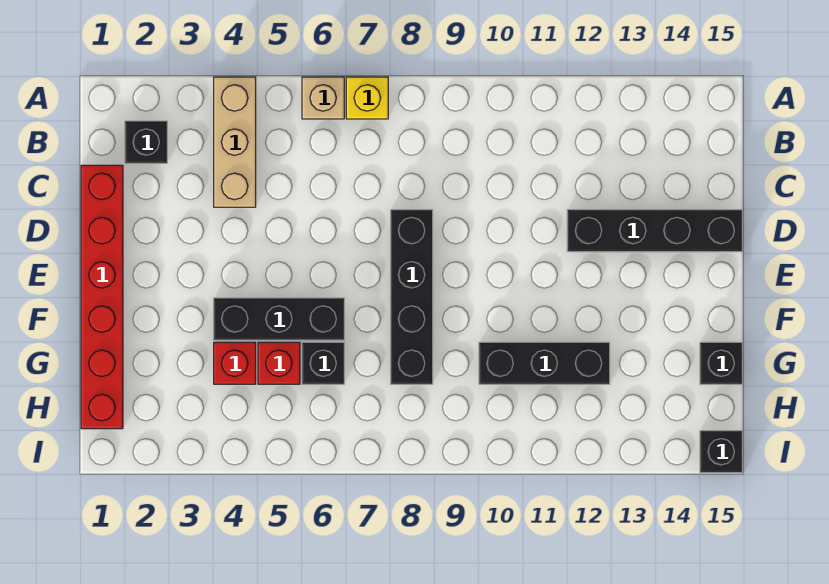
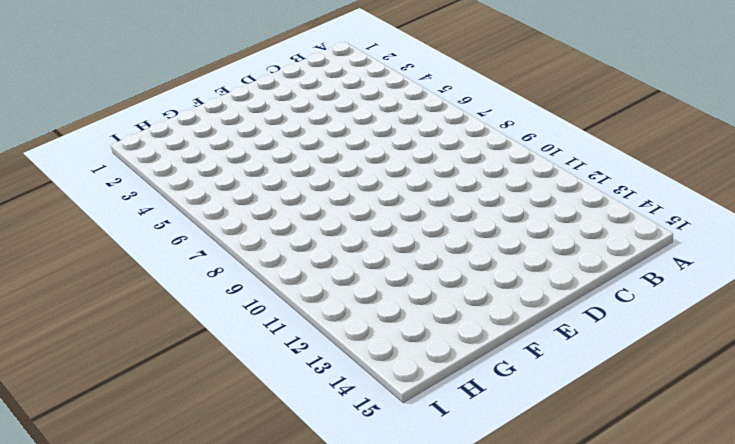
none -> tan 1x3 brick [214,77,256,207]
none -> tan 1x1 brick [302,77,344,119]
none -> yellow 1x1 brick [346,77,388,119]

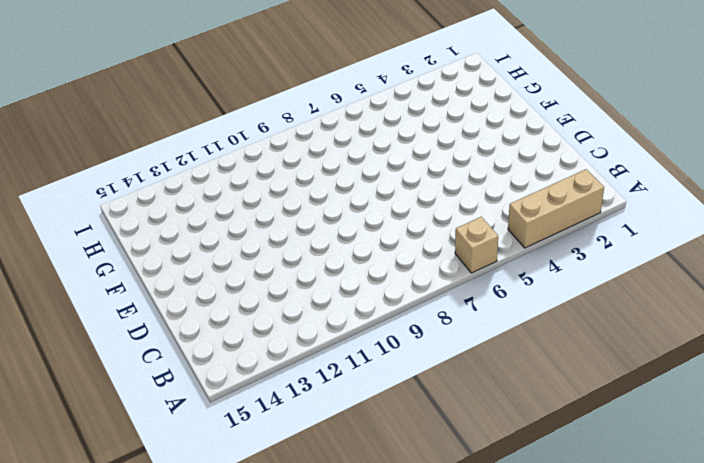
tan 1x3 brick [508,169,604,248] -> tan 1x3 brick turned to [214,77,256,207]
none -> yellow 1x1 brick [346,77,388,119]
none -> black 1x1 brick [125,121,167,163]
none -> red 1x6 brick [81,165,123,429]

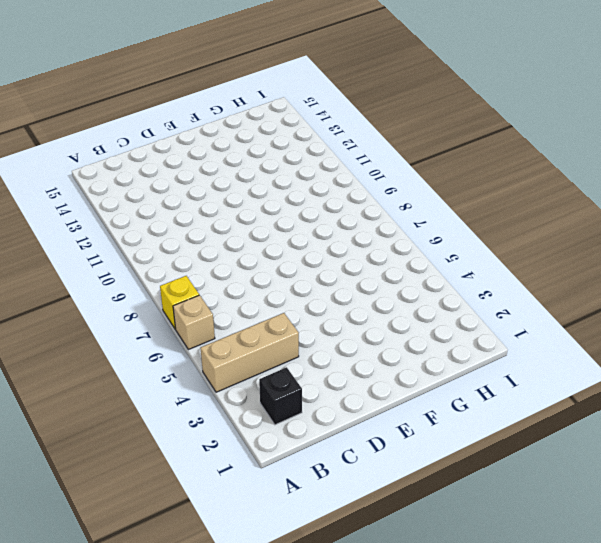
none -> red 1x6 brick [81,165,123,429]
none -> black 1x4 brick [391,210,433,384]
none -> black 1x4 brick [567,210,742,252]

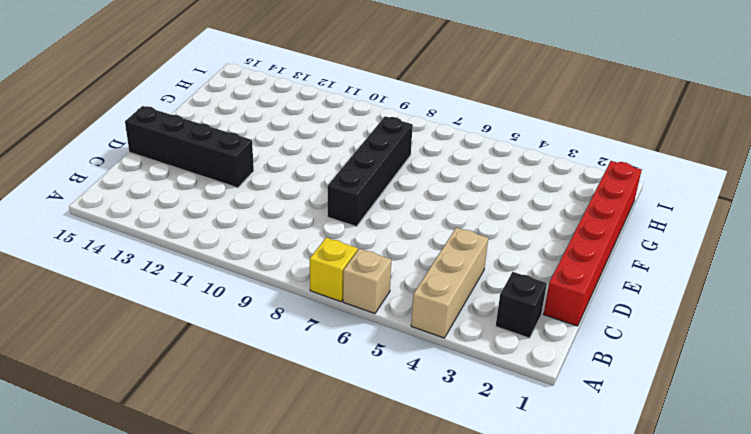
none -> black 1x3 brick [214,298,344,340]
none -> red 1x1 brick [214,342,256,384]
none -> red 1x1 brick [258,342,300,384]

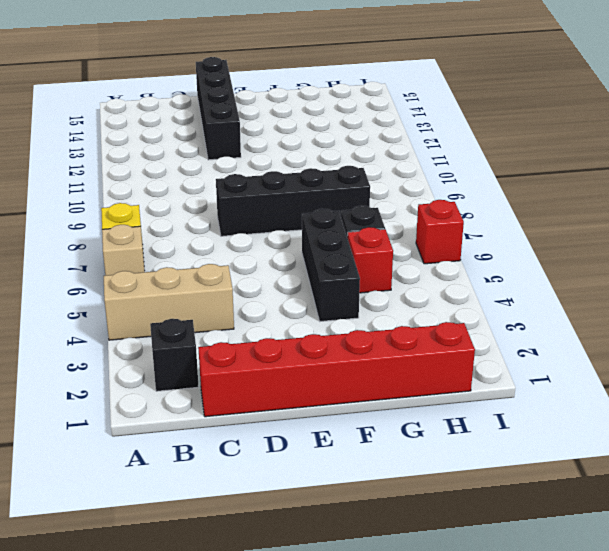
red 1x1 brick [416,200,464,264] -> red 1x1 brick moved to [214,342,256,384]
none -> black 1x3 brick [479,342,610,384]
none -> black 1x1 brick [700,342,742,384]
none -> black 1x1 brick [700,431,742,473]

